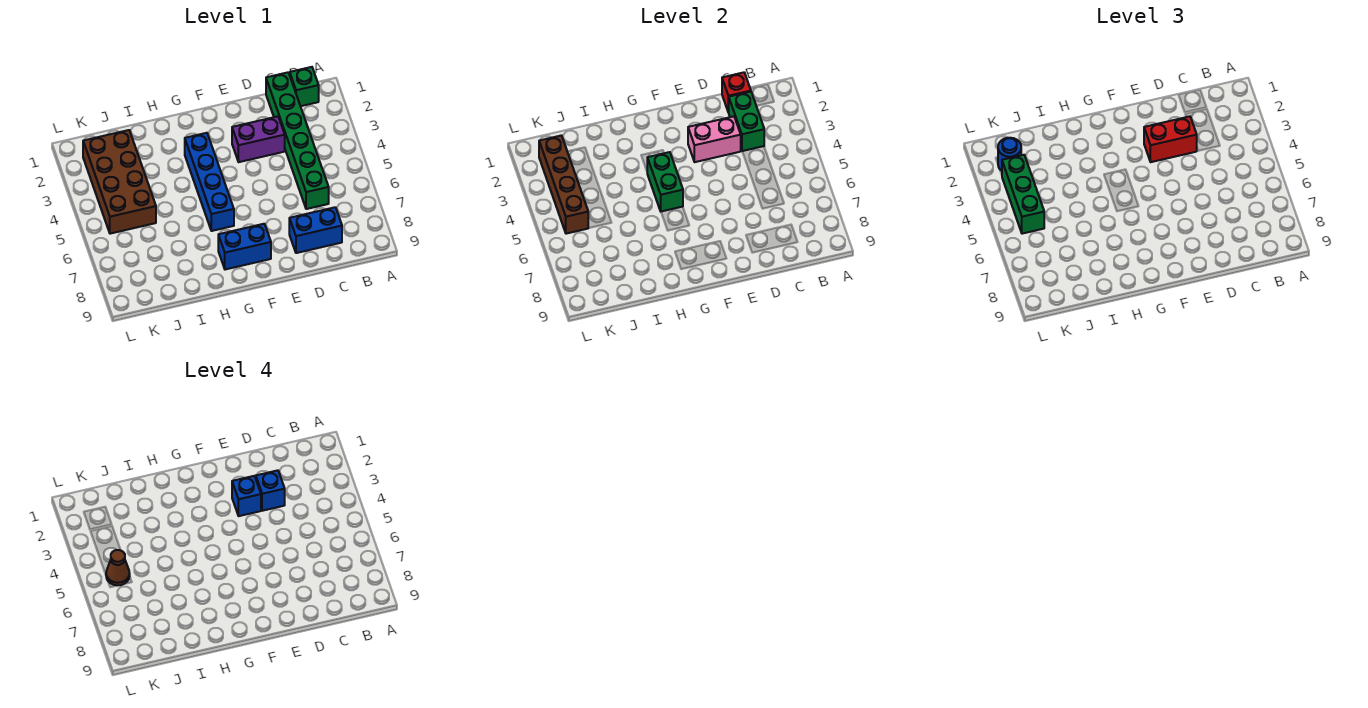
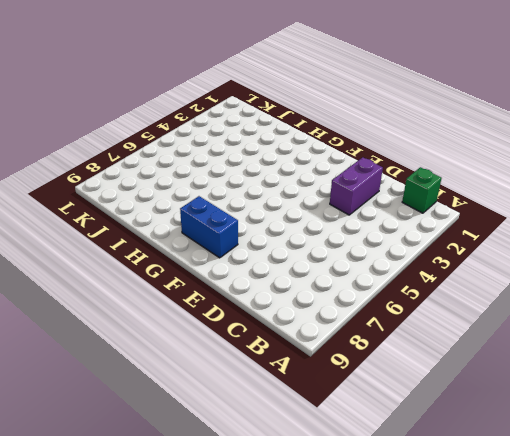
purple 1x2 brick [330,157,383,215] -> purple 1x2 brick turned to [232,116,285,162]
none -> green 1x6 brick [266,72,329,209]
none -> blue 1x2 brick [289,207,342,253]
none -> blue 1x4 brick [185,133,234,231]

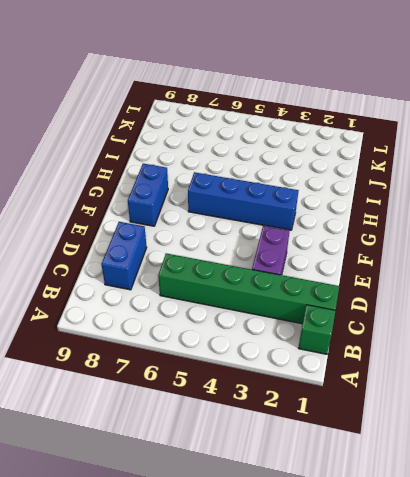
none -> brown 2x4 brick [83,130,156,234]
none -> red 1x1 brick [722,72,751,112]
none -> green 1x2 brick [728,92,764,151]

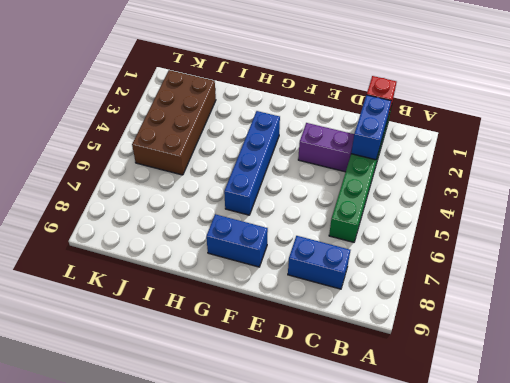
blue 1x2 brick [351,95,391,160] -> green 1x2 brick [728,92,764,151]
none -> green 1x1 brick [290,67,319,106]
none -> pink 1x2 brick [688,116,741,162]
none -> green 1x2 brick [647,152,683,211]

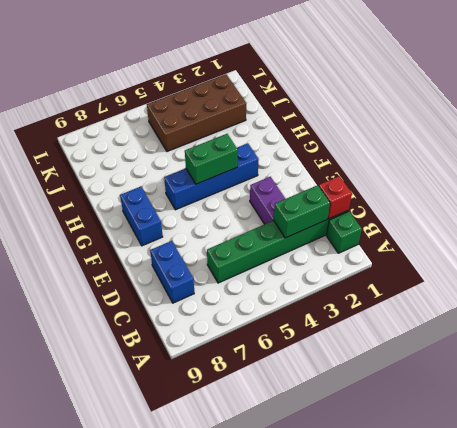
none -> pink 1x2 brick [688,116,741,162]
none -> brown 1x4 brick [539,135,588,234]
none -> red 1x2 brick [1144,116,1197,162]

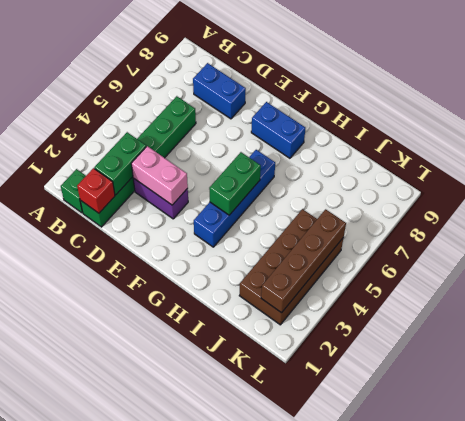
none -> red 1x2 brick [1144,116,1197,162]
none -> blue 1x1 round brick [998,138,1021,171]
none -> green 1x3 brick [1002,155,1044,234]

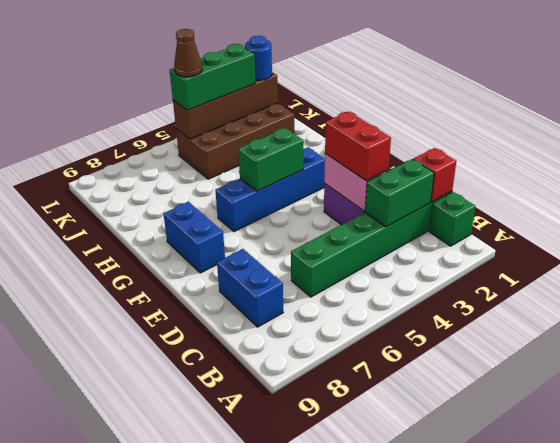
none -> blue 1x1 brick [256,470,285,511]
none -> blue 1x1 brick [232,476,261,516]

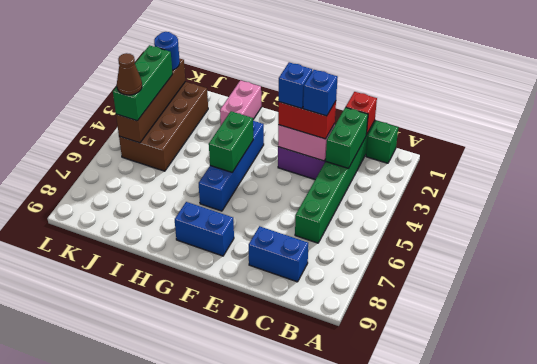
pink 1x2 brick [220,80,261,125] -> none

